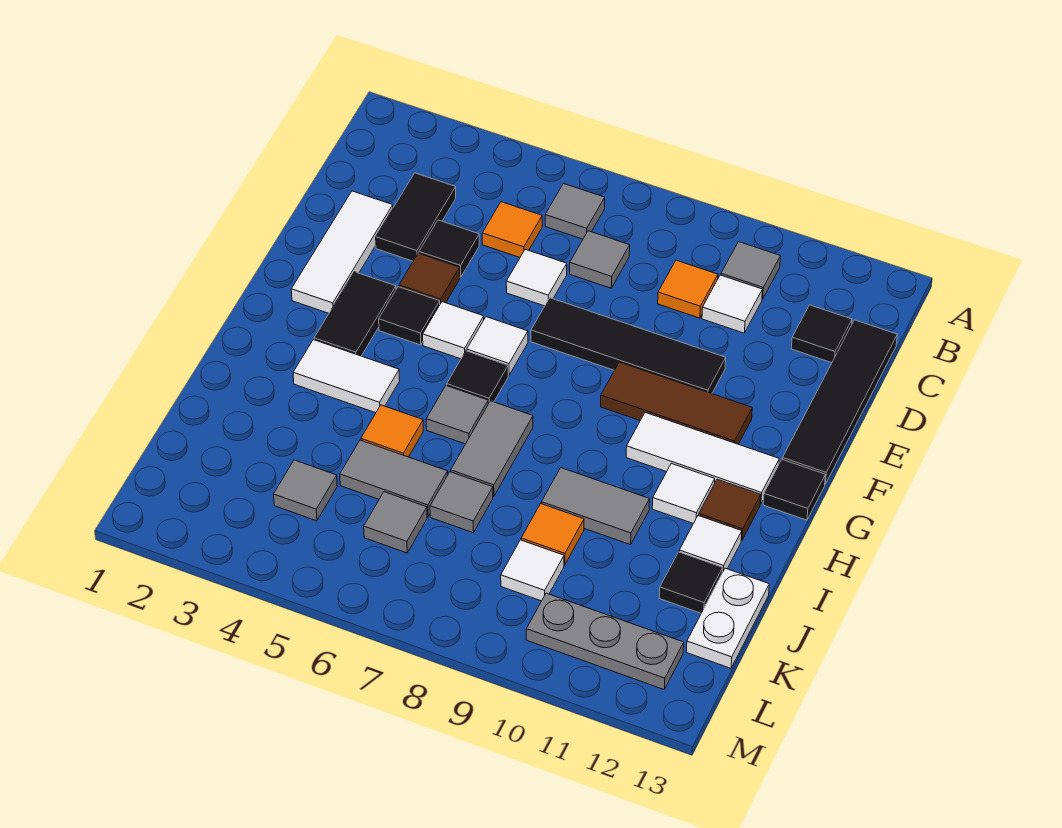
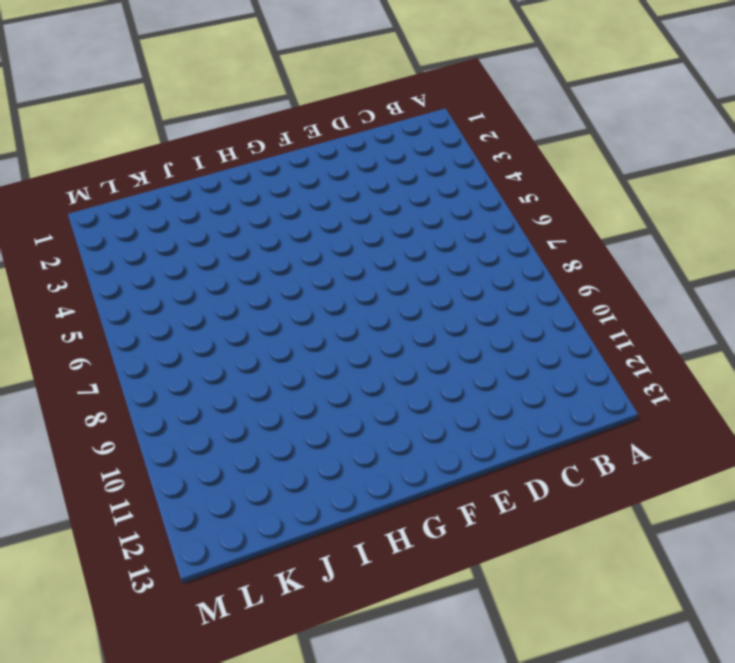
none -> grey 1x1 tile [545,184,605,239]
none -> grey 1x1 tile [721,242,781,299]
none -> black 1x2 tile [376,173,456,261]
none -> orange 1x1 tile [482,202,542,257]

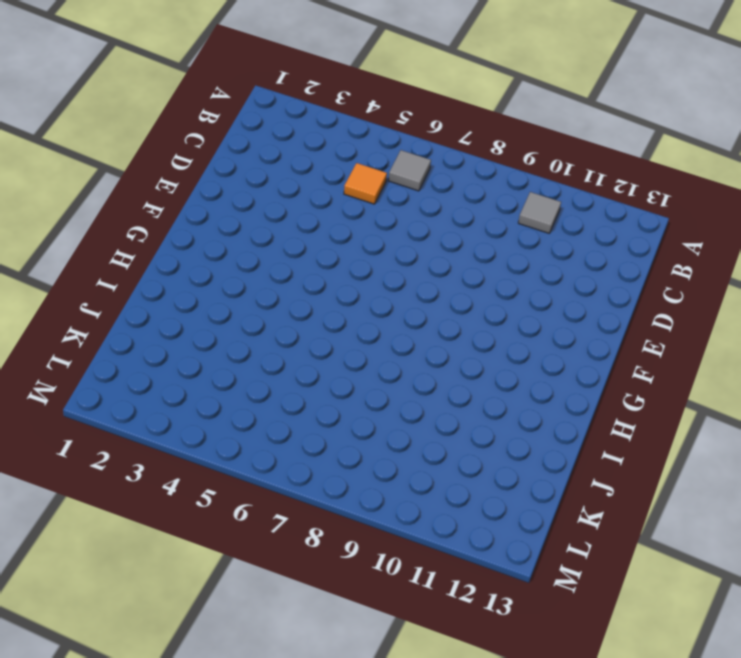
none -> black 1x2 tile [376,173,456,261]
none -> grey 1x1 tile [570,231,630,288]
none -> orange 1x1 tile [658,260,718,318]
none -> white 1x1 tile [702,275,762,333]

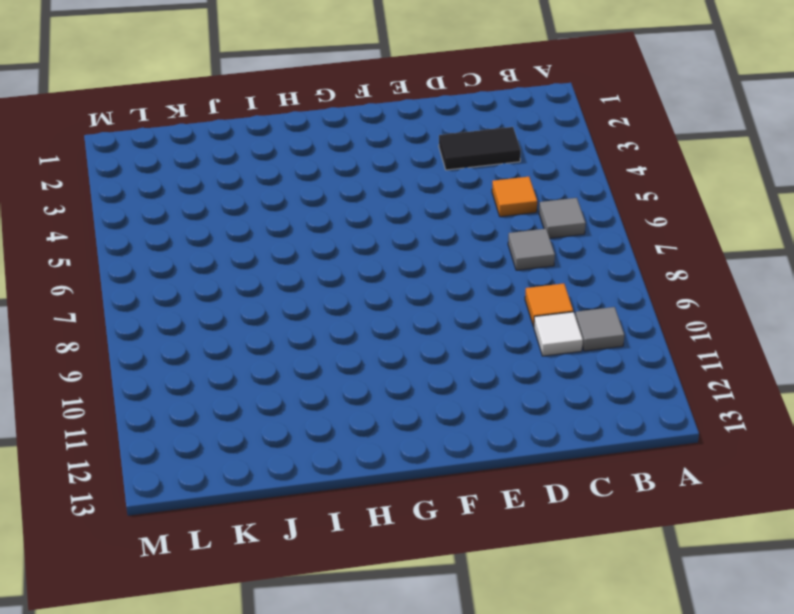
none -> black 1x1 tile [791,305,852,363]
none -> black 1x4 tile [782,320,897,484]
none -> white 1x3 tile [291,191,393,313]
none -> black 1x1 tile [419,220,479,277]

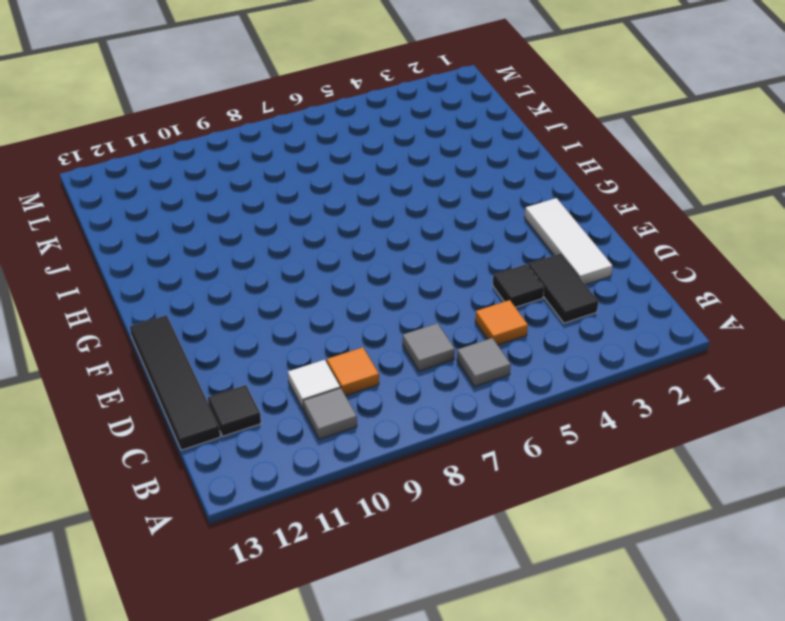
none -> white 1x1 tile [506,249,567,306]
none -> brown 1x1 tile [399,253,460,304]
none -> black 1x4 tile [531,298,726,394]
none -> black 1x2 tile [314,272,396,356]

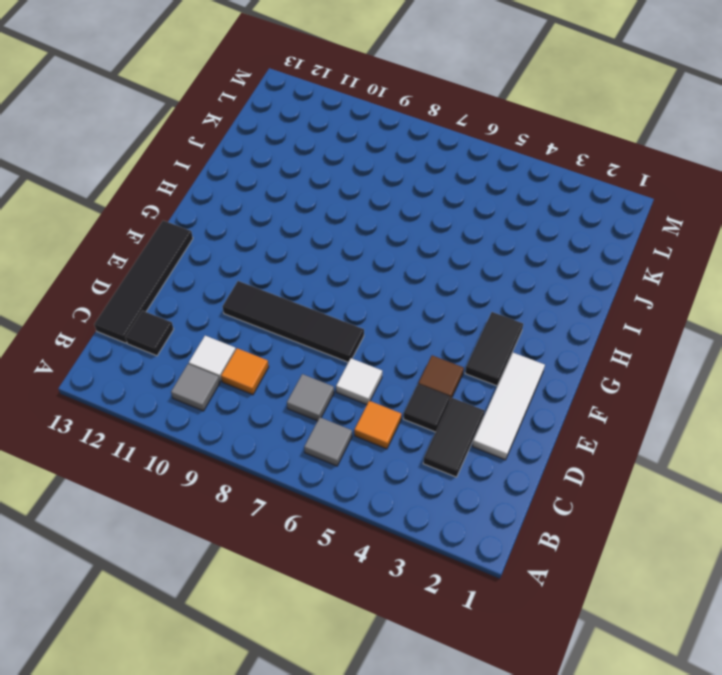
none -> black 1x1 tile [379,287,440,345]
none -> white 1x1 tile [423,302,484,359]
none -> white 1x1 tile [467,317,528,375]
none -> brown 1x3 tile [601,362,752,444]

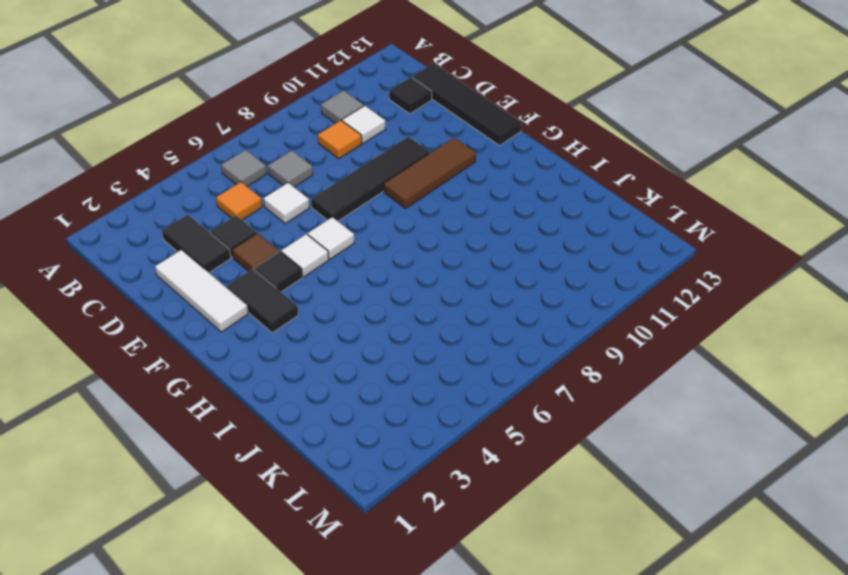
none -> black 1x1 tile [447,351,508,404]
none -> white 1x3 tile [626,412,779,504]
none -> black 1x1 tile [763,460,825,520]
none -> white 1x2 tile [293,340,400,413]

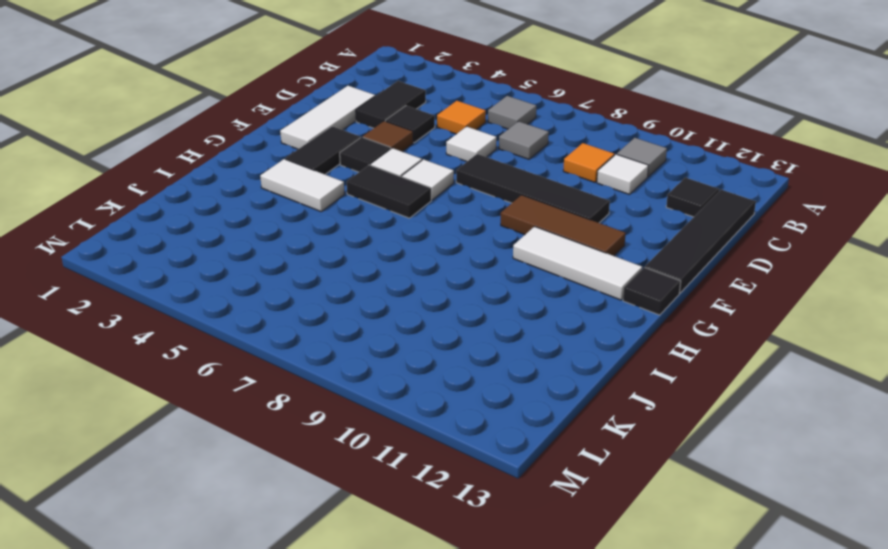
black 1x2 tile [347,165,431,218] -> black 1x1 tile [447,351,508,404]
none -> grey 1x1 tile [426,386,488,444]
none -> grey 1x2 tile [451,401,533,497]
none -> white 1x1 tile [652,463,715,523]
none -> brown 1x1 tile [699,479,761,540]

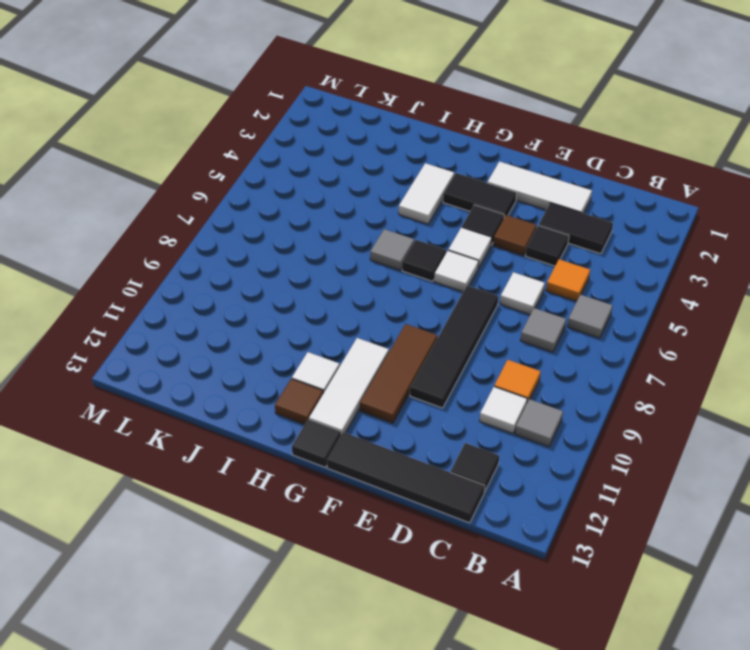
none -> grey 1x2 tile [451,401,533,497]
none -> orange 1x1 tile [361,405,423,457]
none -> grey 1x2 tile [541,468,650,545]
none -> white 1x1 tile [679,515,742,573]

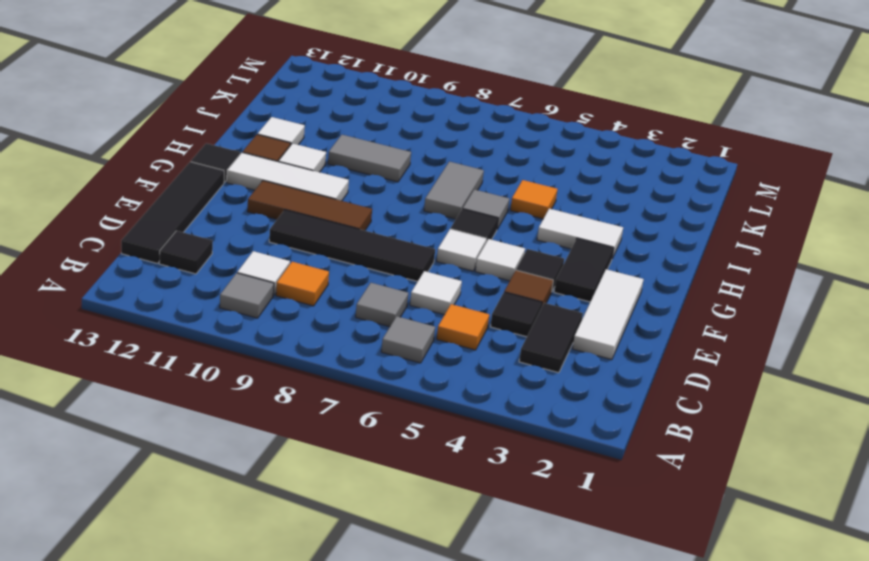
none -> grey 1x2 tile [340,440,448,517]
none -> grey 1x1 tile [430,472,493,533]
none -> orange 1x1 tile [521,504,584,565]
none -> black 1x1 tile [659,552,723,613]

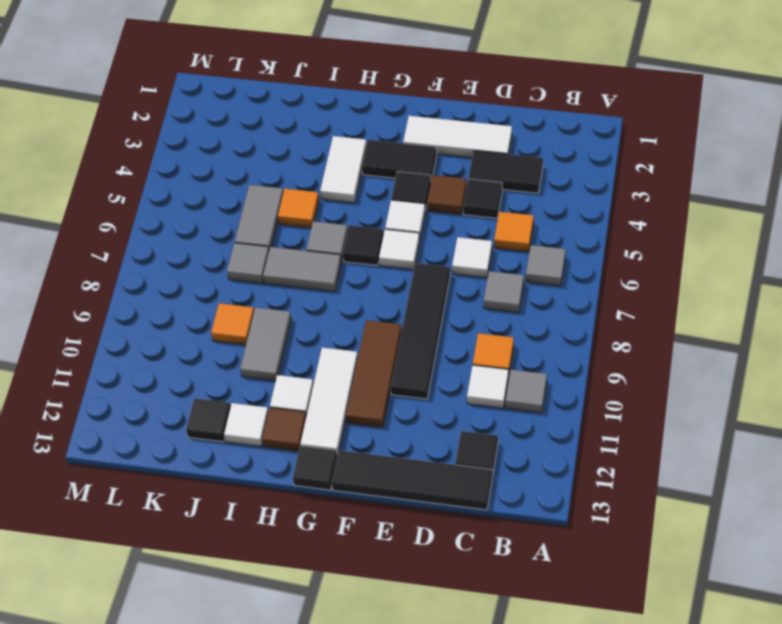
none -> white 1x2 plate [686,568,769,668]
none -> grey 1x1 tile [274,460,337,521]
none -> grey 1x1 tile [364,492,427,553]
none -> white 1x1 tile [501,540,564,601]

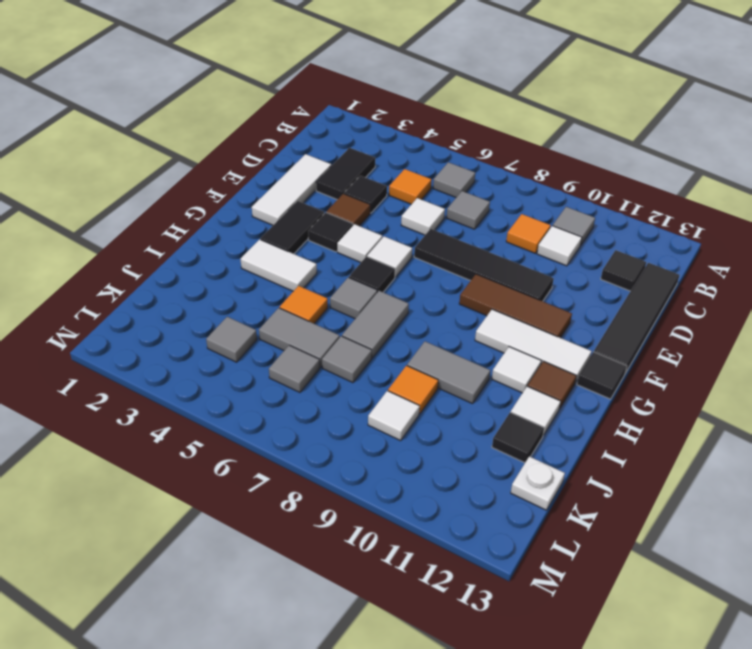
white 1x1 plate [511,456,565,510] -> white 1x2 plate [686,568,769,668]
none -> grey 1x3 plate [526,593,684,689]

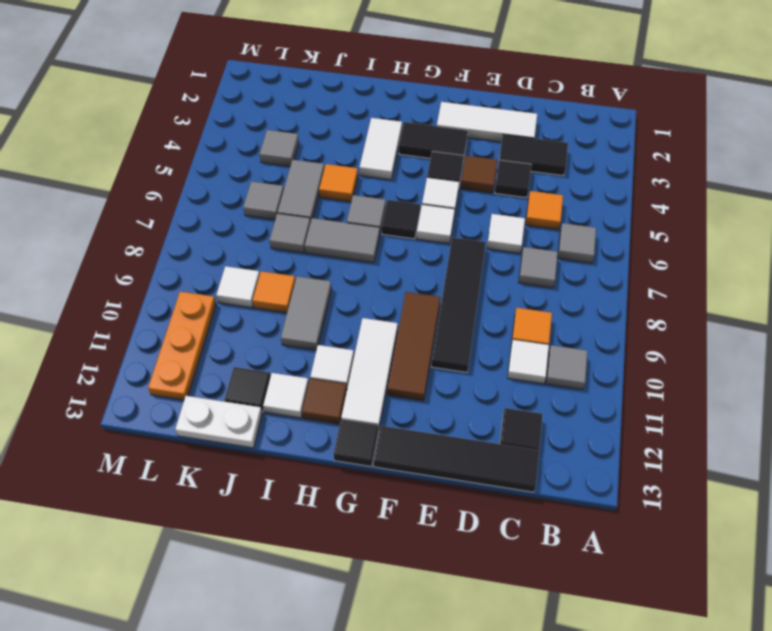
orange 1x3 plate [148,292,216,400] -> grey 1x3 plate [526,593,684,689]

